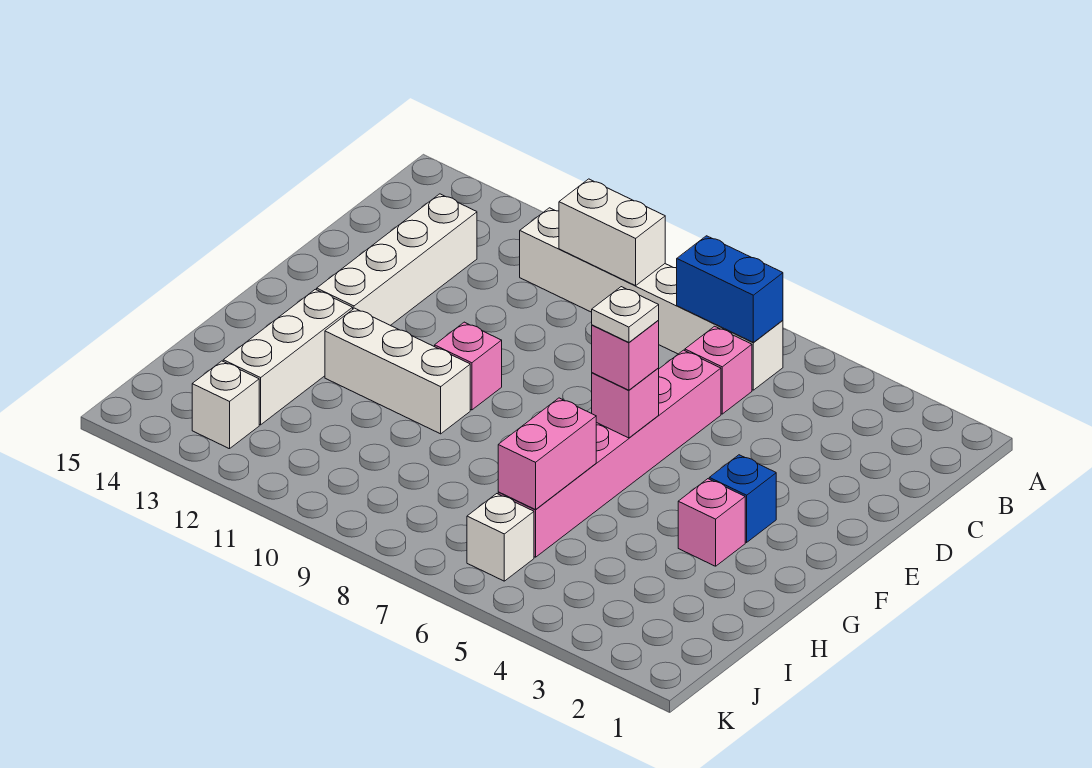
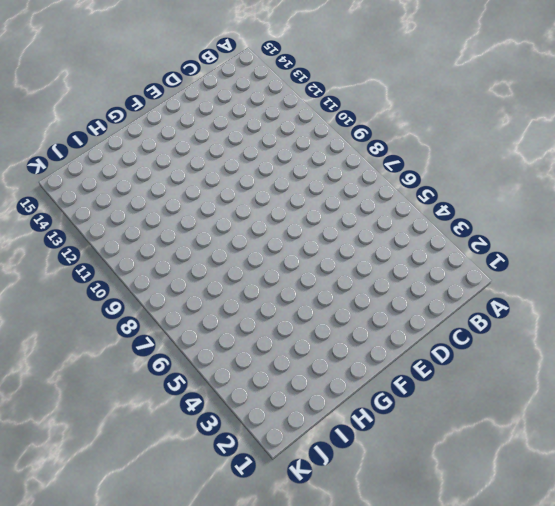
none -> white 1x6 brick [520,208,783,390]
none -> pink 1x1 brick [685,326,752,414]
none -> white 1x4 brick [317,194,477,325]

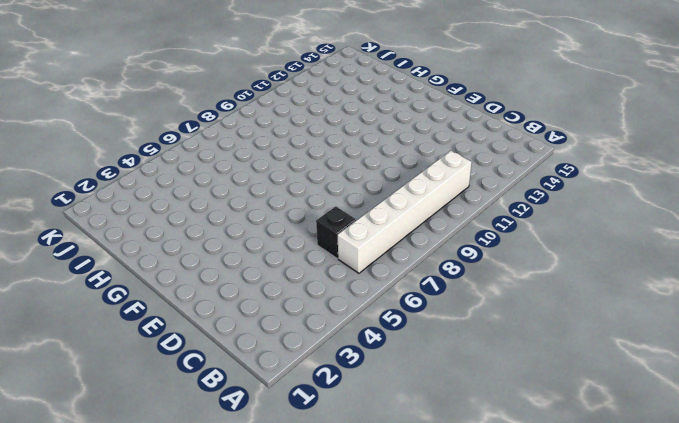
black 1x1 brick [316,206,356,259] -> pink 1x1 brick [685,326,752,414]
none -> white 1x4 brick [317,194,477,325]
none -> pink 1x6 brick [498,350,721,557]
none -> blue 1x1 brick [709,455,776,542]

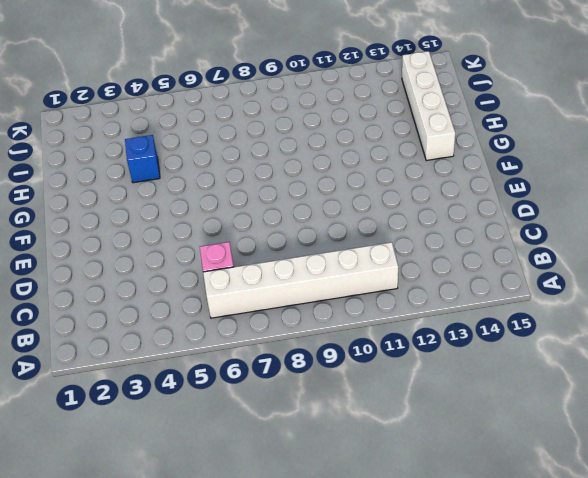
white 1x4 brick [402,51,455,161] -> white 1x4 brick moved to [317,194,477,325]
blue 1x1 brick [125,135,160,183] -> blue 1x1 brick moved to [709,455,776,542]
none -> pink 1x6 brick [498,350,721,557]
none -> pink 1x1 brick [435,322,502,410]
none -> pink 1x1 brick [678,479,745,566]

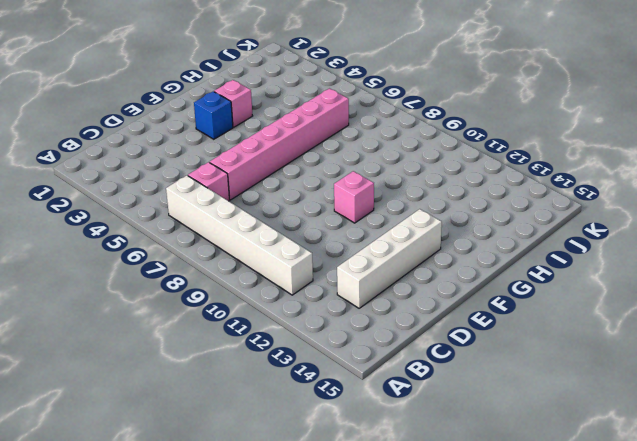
none -> white 1x3 brick [325,308,470,434]
none -> white 1x3 brick [223,289,353,425]
none -> white 1x1 brick [467,494,534,581]

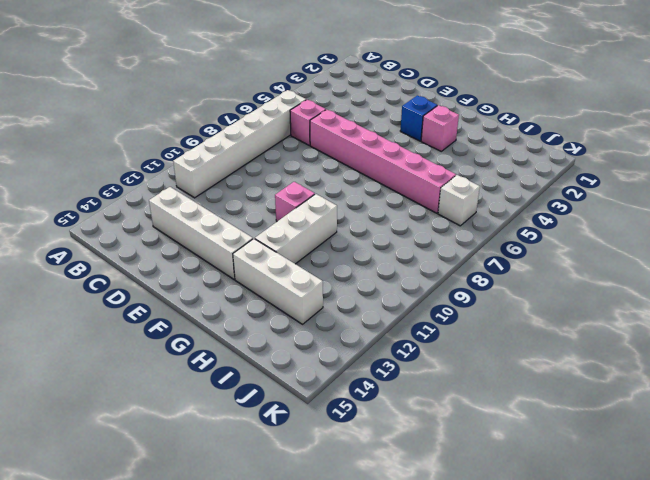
none -> white 1x1 brick [192,361,259,449]
none -> blue 1x2 brick [677,236,783,342]
none -> white 1x2 brick [559,179,665,286]

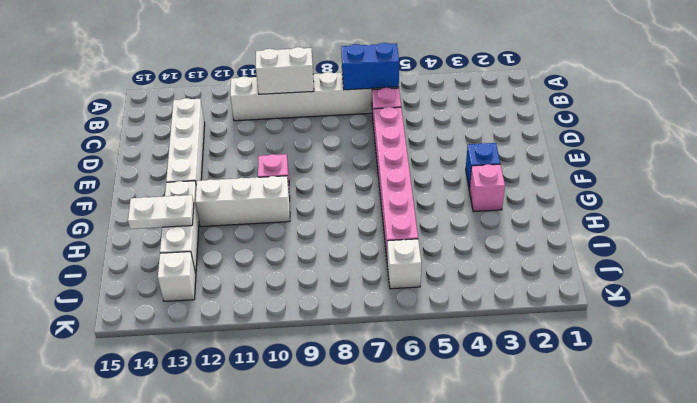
white 1x2 plate [128,195,194,229] -> none
none -> pink 1x1 brick [592,368,659,438]
none -> pink 1x2 brick [498,398,596,510]
none -> pink 1x1 brick [592,321,659,390]

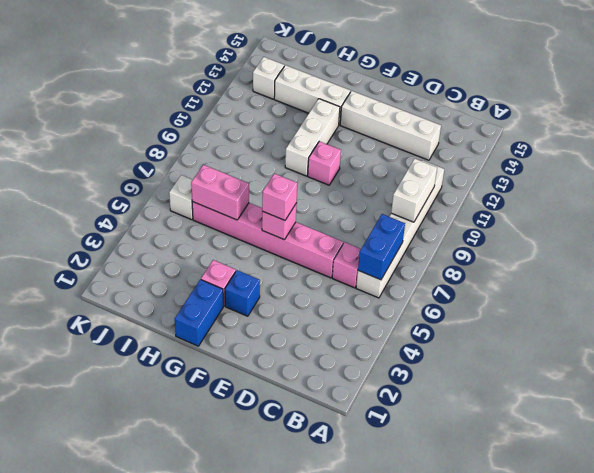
blue 1x2 brick [175,280,223,346] -> none
none -> white 1x1 plate [592,287,659,342]

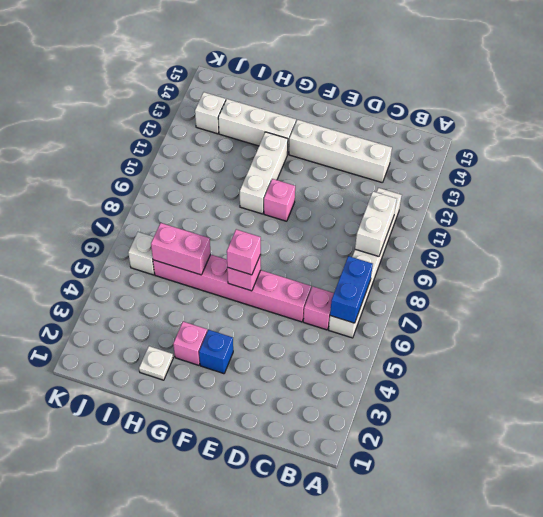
white 1x1 plate [139,346,173,380] -> white 1x1 plate moved to [592,287,659,342]

